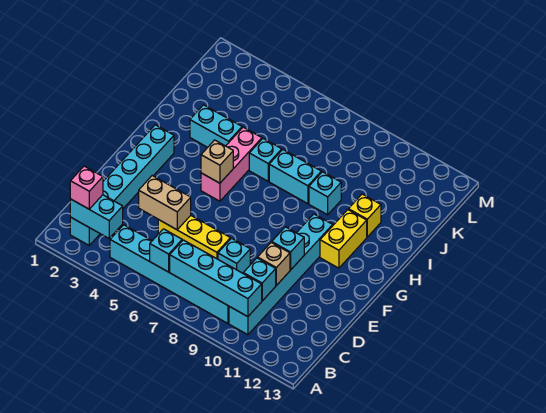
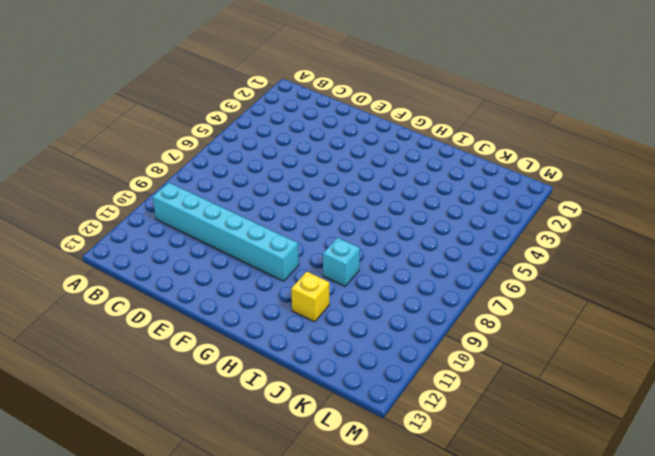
none -> cyan 1x6 brick [70,125,174,245]
none -> cyan 1x6 brick [110,225,229,323]
none -> yellow 1x3 brick [158,216,230,259]

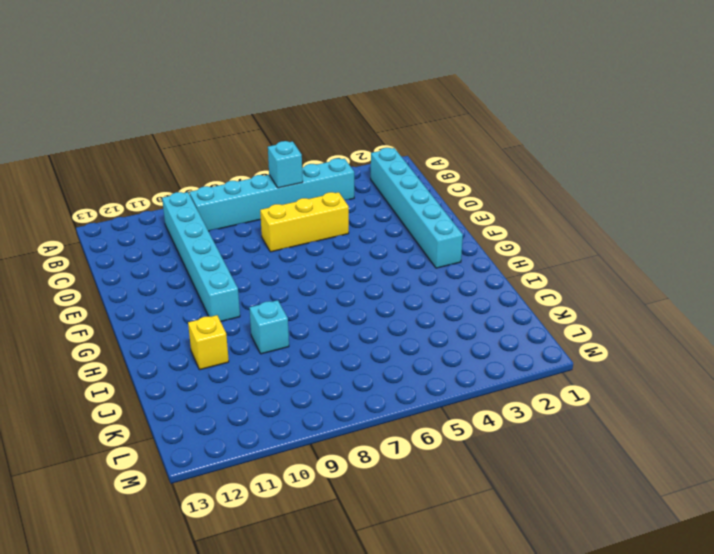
none -> cyan 1x1 brick [218,238,250,273]
none -> pink 1x3 brick [201,127,262,201]
none -> yellow 1x2 brick [320,210,367,268]

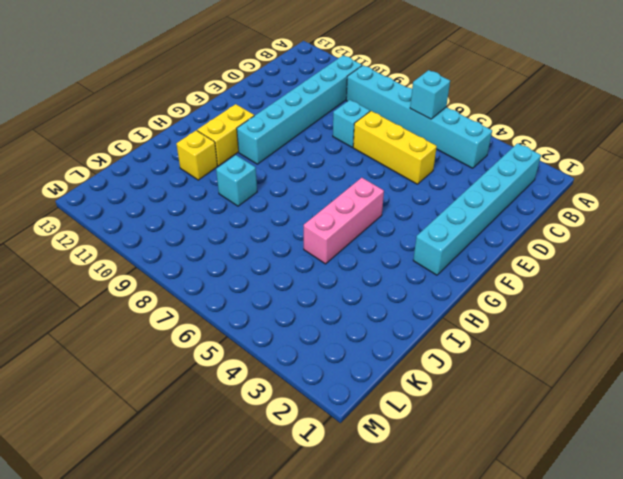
none -> cyan 1x2 brick [190,105,242,147]
none -> cyan 1x1 brick [249,139,282,181]
none -> cyan 1x2 brick [269,150,321,204]

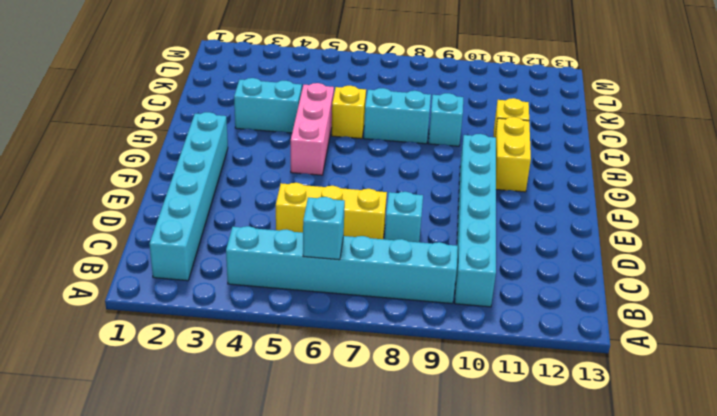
yellow 1x1 brick [331,86,366,139] -> cyan 1x1 brick [249,139,282,181]
none -> cyan 1x2 brick [70,195,123,238]
none -> cyan 1x4 brick [170,240,262,317]
none -> cyan 1x1 brick [243,258,276,301]

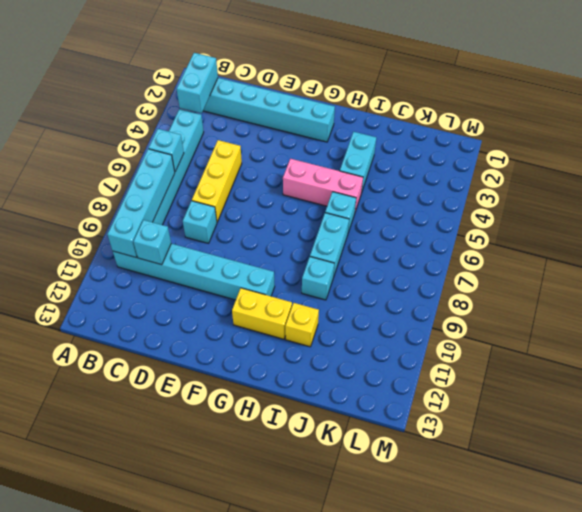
none -> tan 1x2 brick [139,176,191,230]
none -> tan 1x1 brick [258,242,290,286]
none -> cyan 1x1 brick [272,227,304,270]

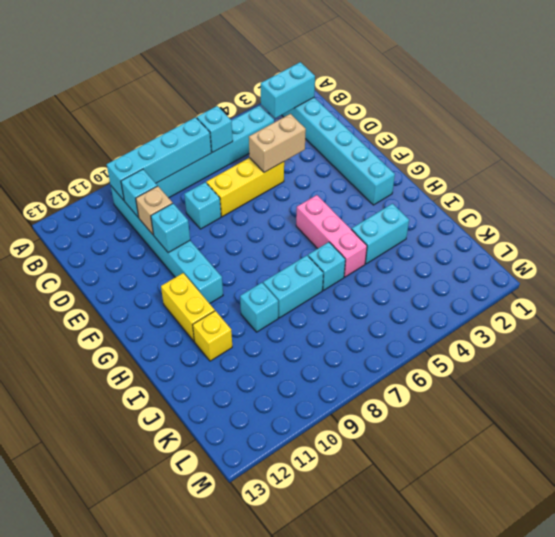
none -> tan 1x1 brick [201,140,233,183]
none -> pink 1x1 brick [70,166,103,209]

